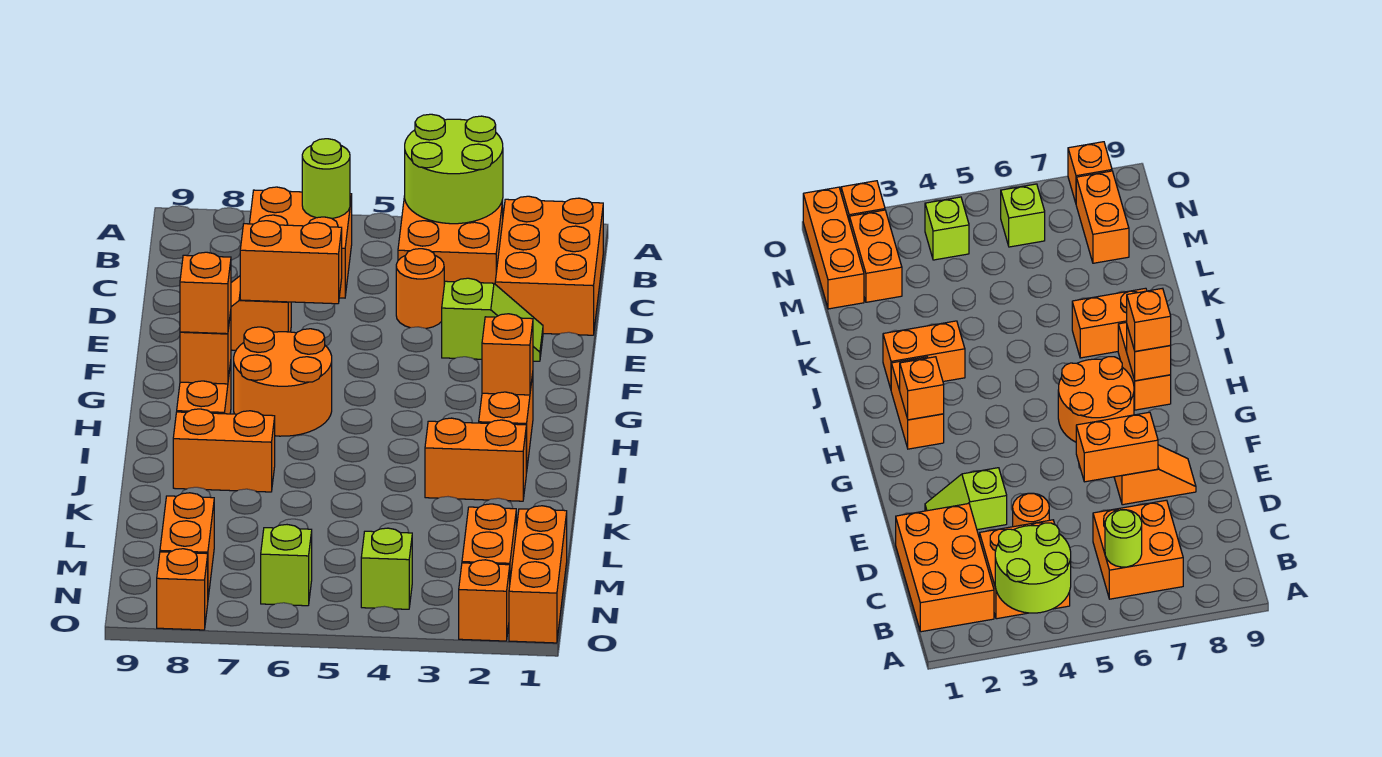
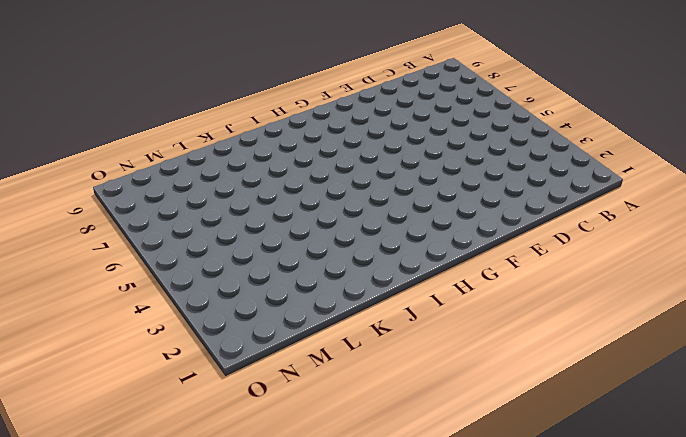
none -> orange 2x3 brick [495,196,603,335]
none -> orange 2x2 brick [398,196,503,284]
none -> orange 2x2 brick [249,187,352,298]

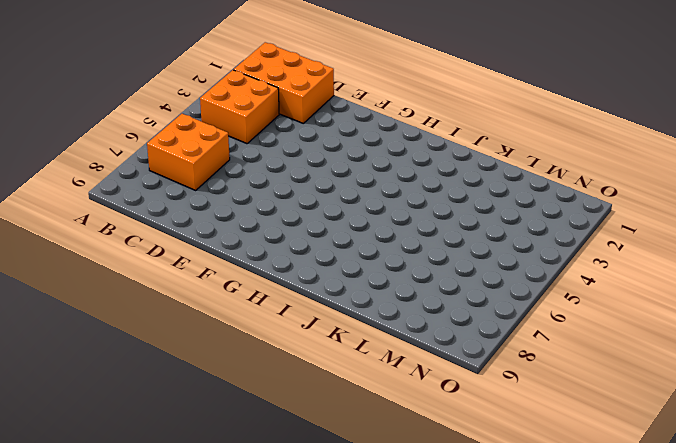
none -> orange 1x1 round brick [396,249,444,328]
none -> lime 1x2 slope [442,278,543,361]
none -> orange 1x2 slope [231,276,291,350]

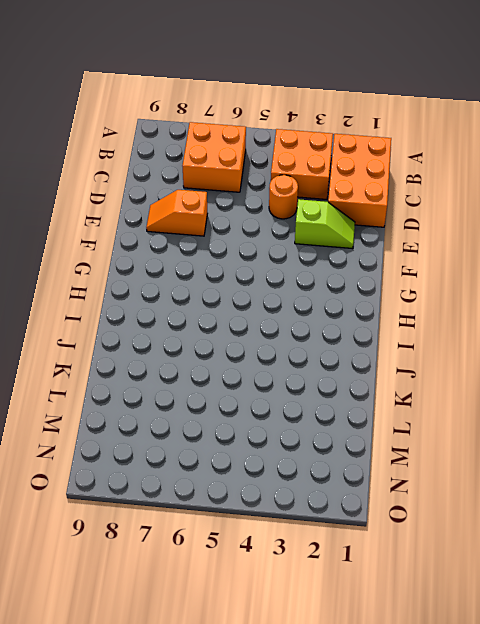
none -> orange 2x2 round brick [234,327,332,436]
none -> orange 1x2 brick [479,374,533,473]
none -> orange 1x2 brick [177,362,231,414]

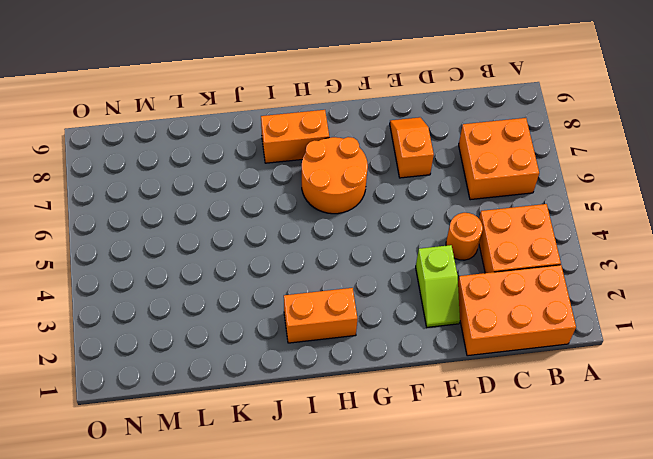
none -> orange 1x2 brick [425,418,526,501]
none -> orange 1x2 brick [173,409,275,492]
none -> orange 1x3 brick [509,506,567,643]

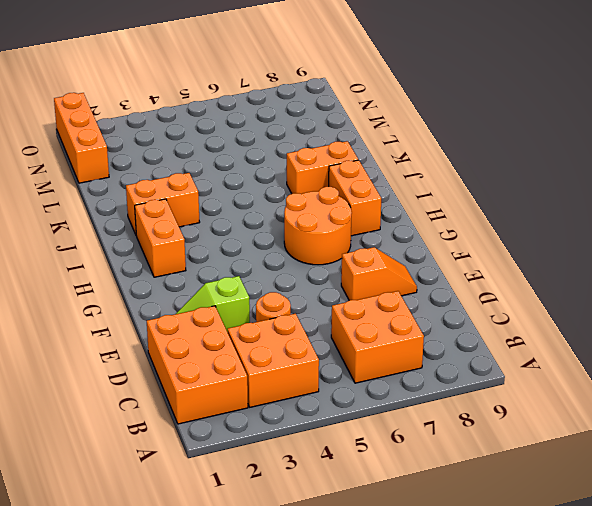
none -> orange 1x2 brick [462,504,516,579]
none -> orange 1x2 brick [160,493,214,597]
none -> lime 1x1 brick [361,528,412,609]

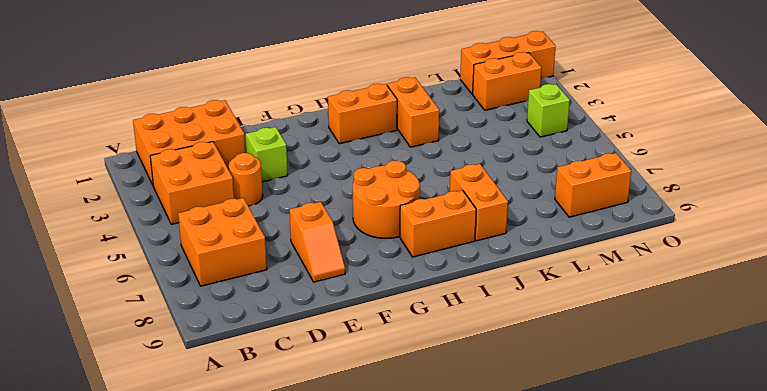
none -> lime 1x1 brick [261,525,312,606]
none -> orange 1x1 brick [459,560,510,641]
none -> orange 1x1 brick [157,549,208,630]

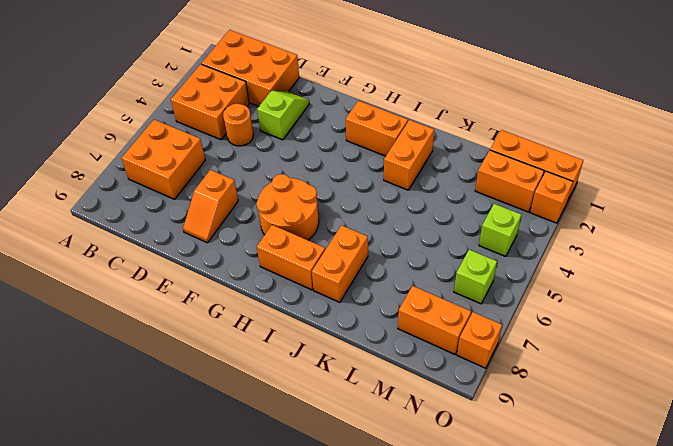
none -> lime 2x2 round brick [405,114,503,224]
none -> lime 1x1 round brick [302,139,350,219]
none -> orange 1x2 brick [240,221,342,304]

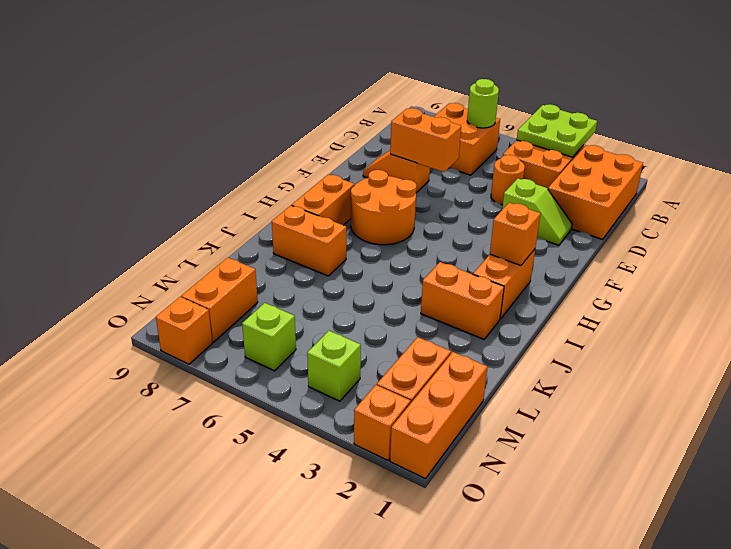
lime 2x2 plate [517,104,597,157] -> lime 2x2 round brick [405,114,503,224]
none -> orange 1x1 brick [180,312,231,384]
none -> orange 1x1 brick [180,252,231,334]

